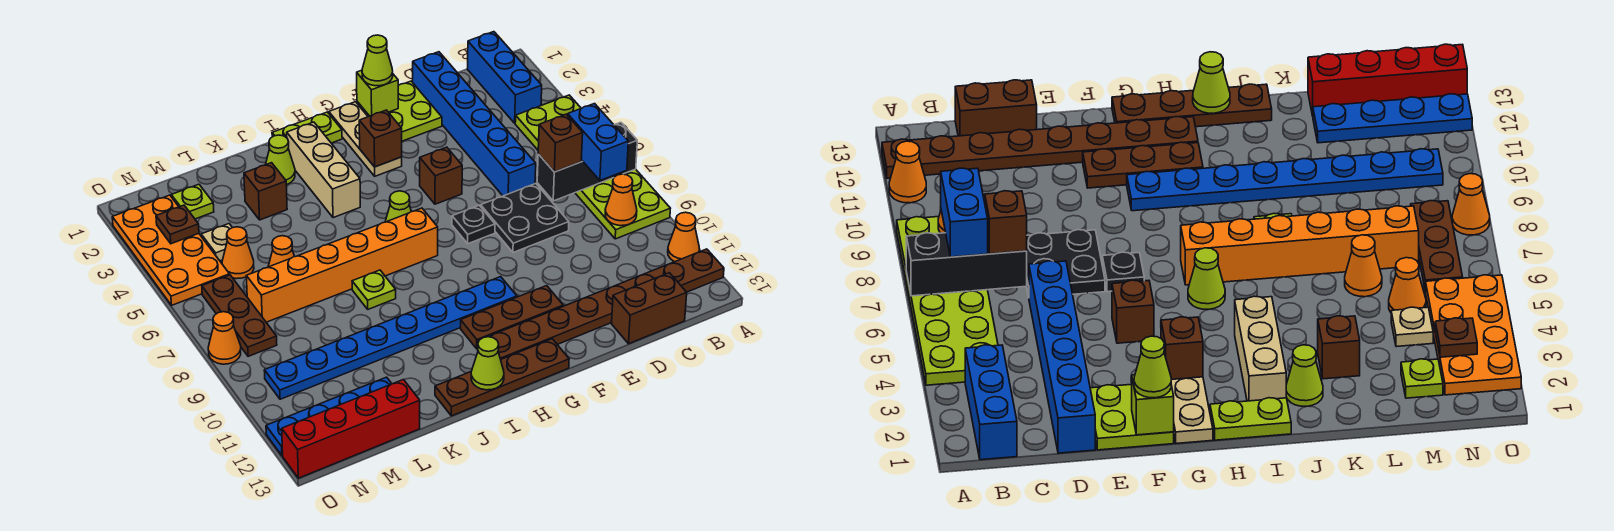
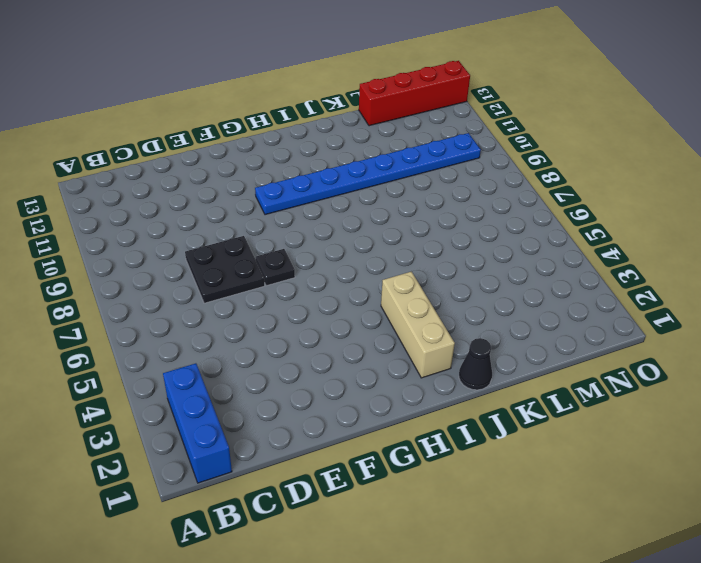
black 1x1 cone [459,338,492,390] -> none
none -> lime 2x6 plate [515,95,670,239]
none -> orange 1x1 cone [668,212,700,262]
none -> brown 1x8 plate [477,249,724,359]
none -> brown 1x2 brick [612,273,687,344]

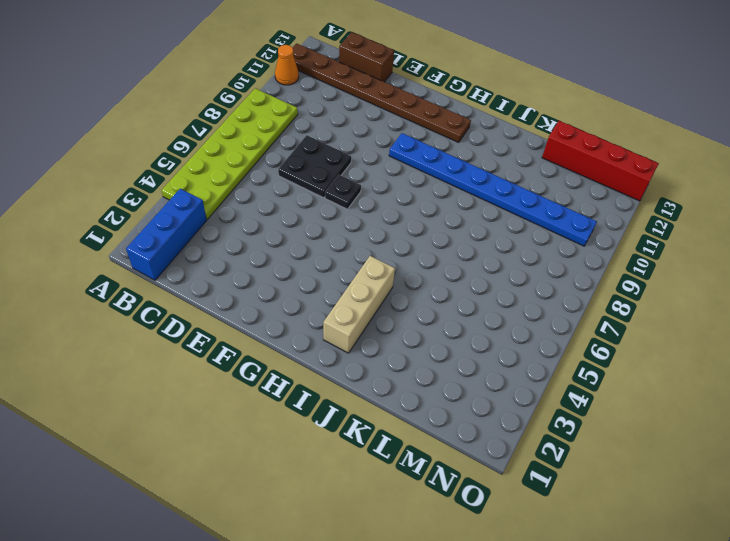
none -> blue 1x6 brick [413,52,536,196]
none -> lime 2x2 plate [357,81,442,141]
none -> brown 1x1 brick [420,147,462,204]
none -> brown 1x3 plate [461,286,563,349]

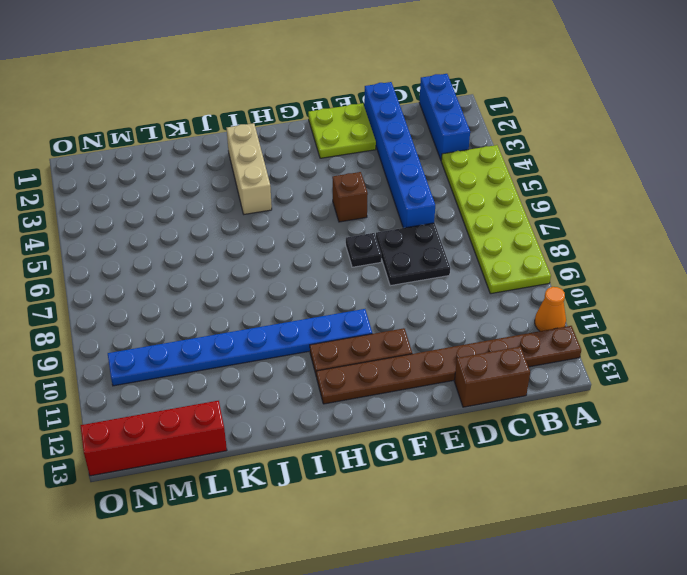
none -> tan 1x3 plate [329,102,402,176]
none -> brown 1x4 plate [435,339,569,416]
none -> lime 1x2 plate [272,112,342,143]
none -> lime 1x1 cone [385,191,411,222]

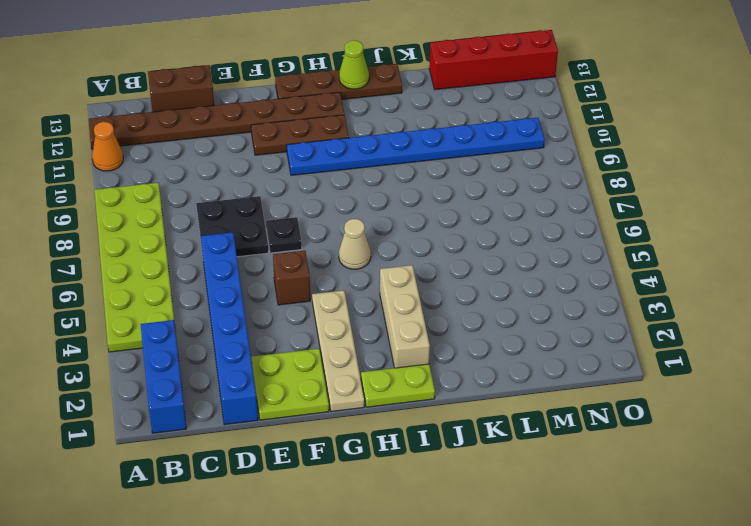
tan 1x4 plate [312,290,364,412] -> tan 1x3 plate [329,102,402,176]
tan 1x1 cone [339,219,371,269] -> lime 1x1 cone [385,191,411,222]
none -> orange 1x6 brick [246,208,438,322]
none -> lime 1x1 cone [265,135,295,185]
none -> lime 1x1 plate [352,270,396,309]
none -> brown 1x1 brick [244,163,287,220]

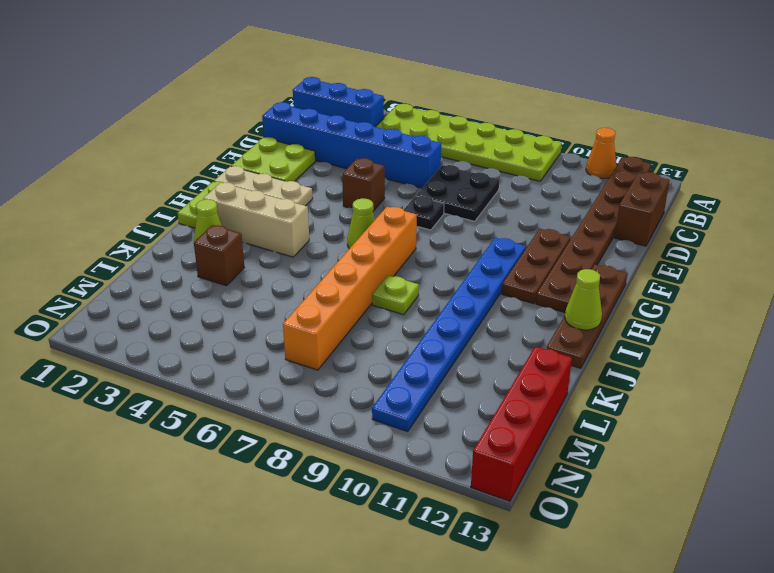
none -> orange 1x1 cone [268,236,294,267]
none -> blue 1x4 plate [266,377,392,456]
none -> lime 1x1 plate [171,184,214,219]
none -> tan 1x1 plate [201,224,232,261]

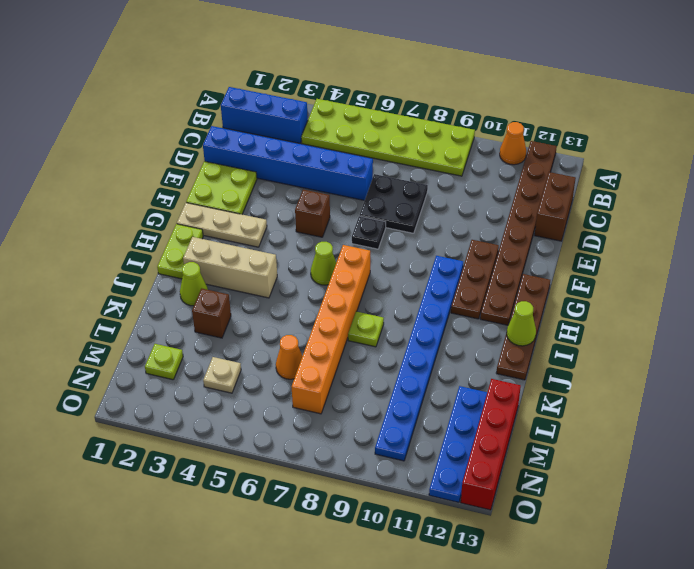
none -> orange 1x1 cone [222,227,254,279]
none -> orange 2x4 plate [112,195,230,305]
none -> brown 1x3 plate [202,275,277,356]
none -> orange 1x1 cone [208,312,241,364]

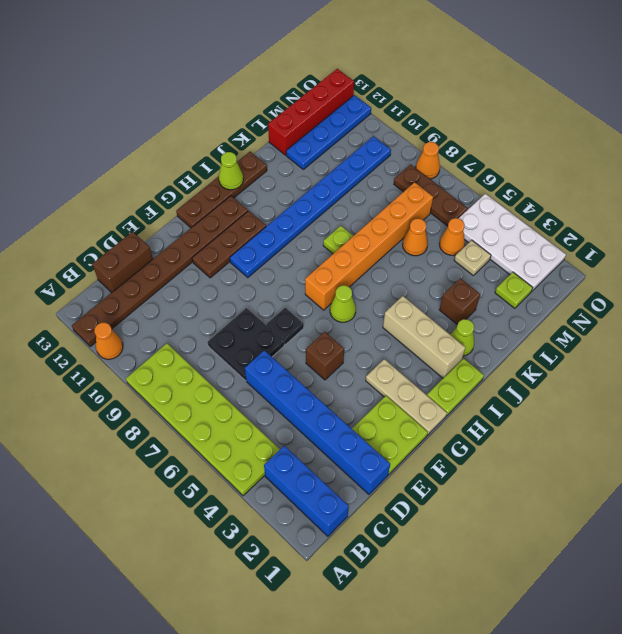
white 2x4 plate [459,194,566,291] -> orange 2x4 plate [112,195,230,305]
none -> black 1x3 brick [537,122,637,201]
none -> orange 1x1 cone [605,174,637,226]
none -> lime 1x1 brick [357,70,398,116]
none -> brown 1x1 brick [359,110,402,167]

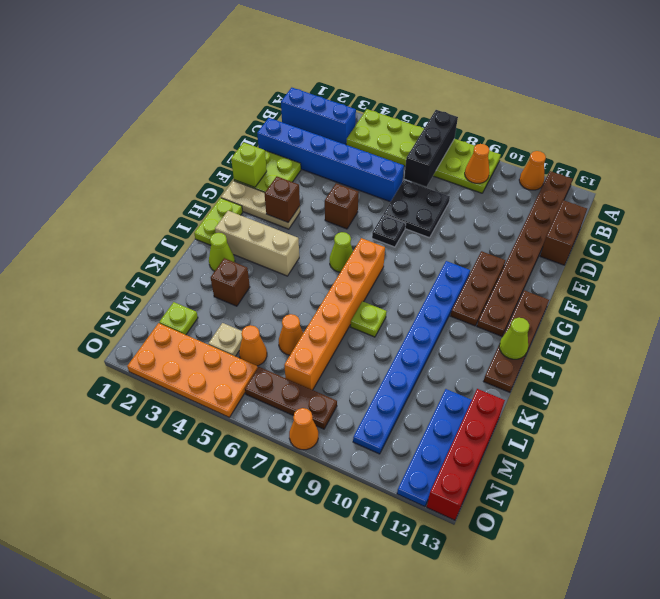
none -> brown 1x1 plate [156,205,199,244]
none -> blue 1x2 brick [568,104,628,180]
none -> brown 1x1 brick [538,114,583,172]
none -> lime 1x1 cone [362,35,393,86]

